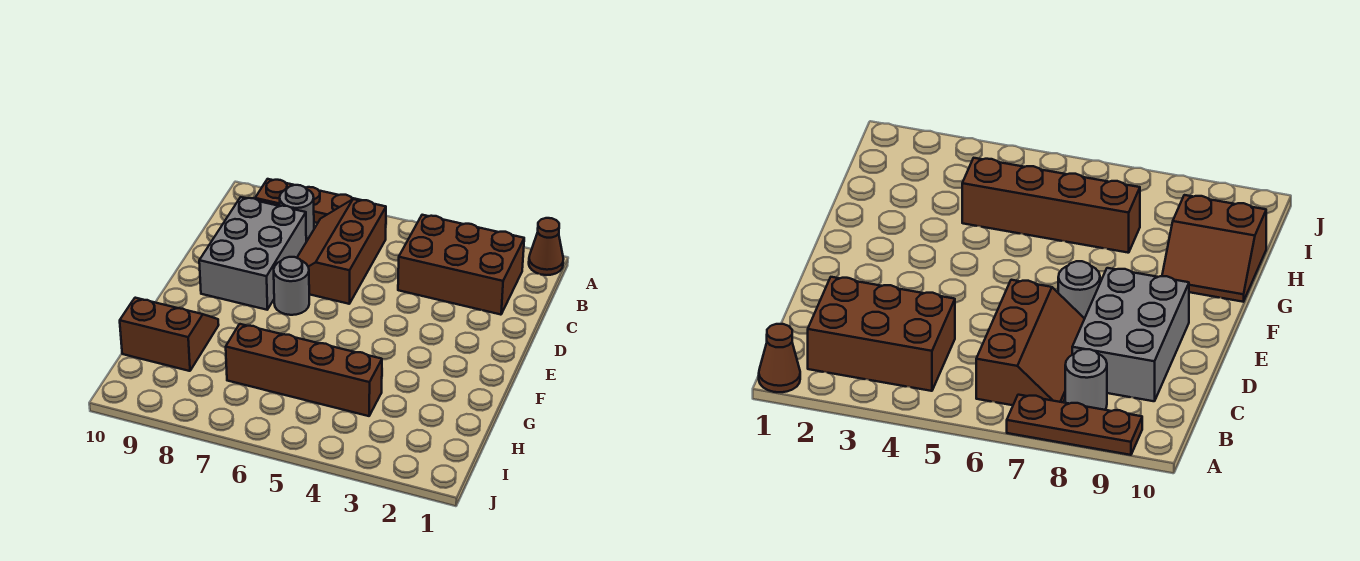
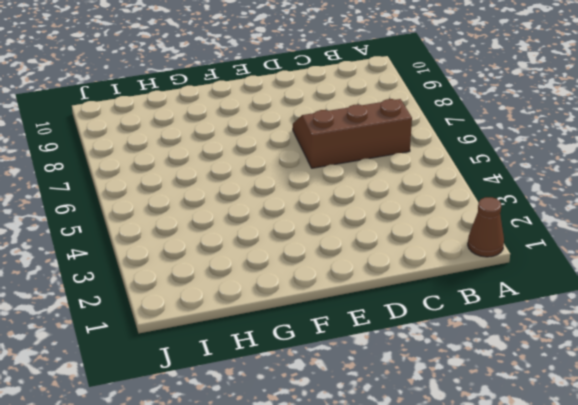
none -> brown 1x3 plate [255,179,361,223]
none -> brown 2x3 brick [398,215,524,315]

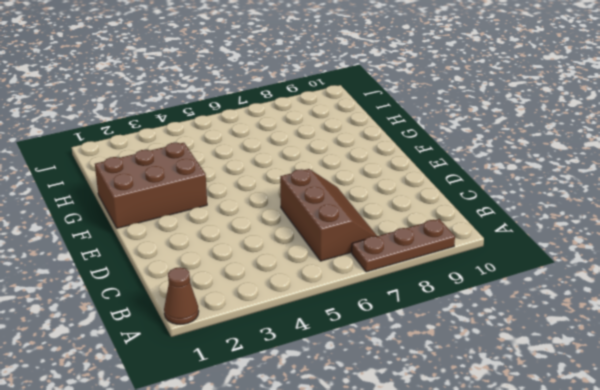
brown 2x3 brick [95,143,207,228] -> brown 2x3 brick moved to [398,215,524,315]
none -> grey 1x1 round brick [280,185,314,239]
none -> grey 2x3 brick [199,197,306,310]

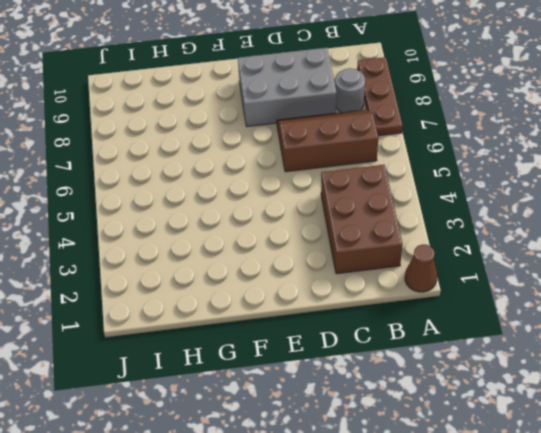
none -> grey 1x1 round brick [274,257,309,315]
none -> brown 2x2 slope [120,298,219,371]

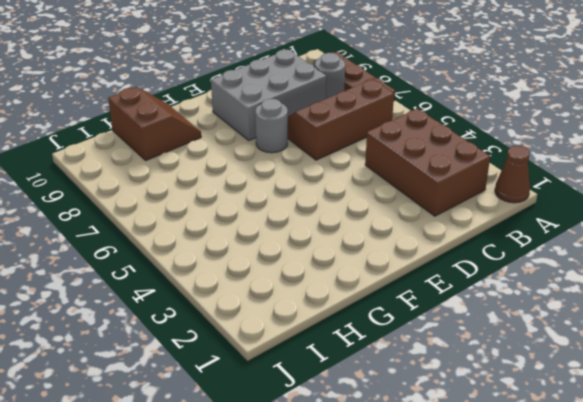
none -> brown 1x4 brick [226,324,382,416]

